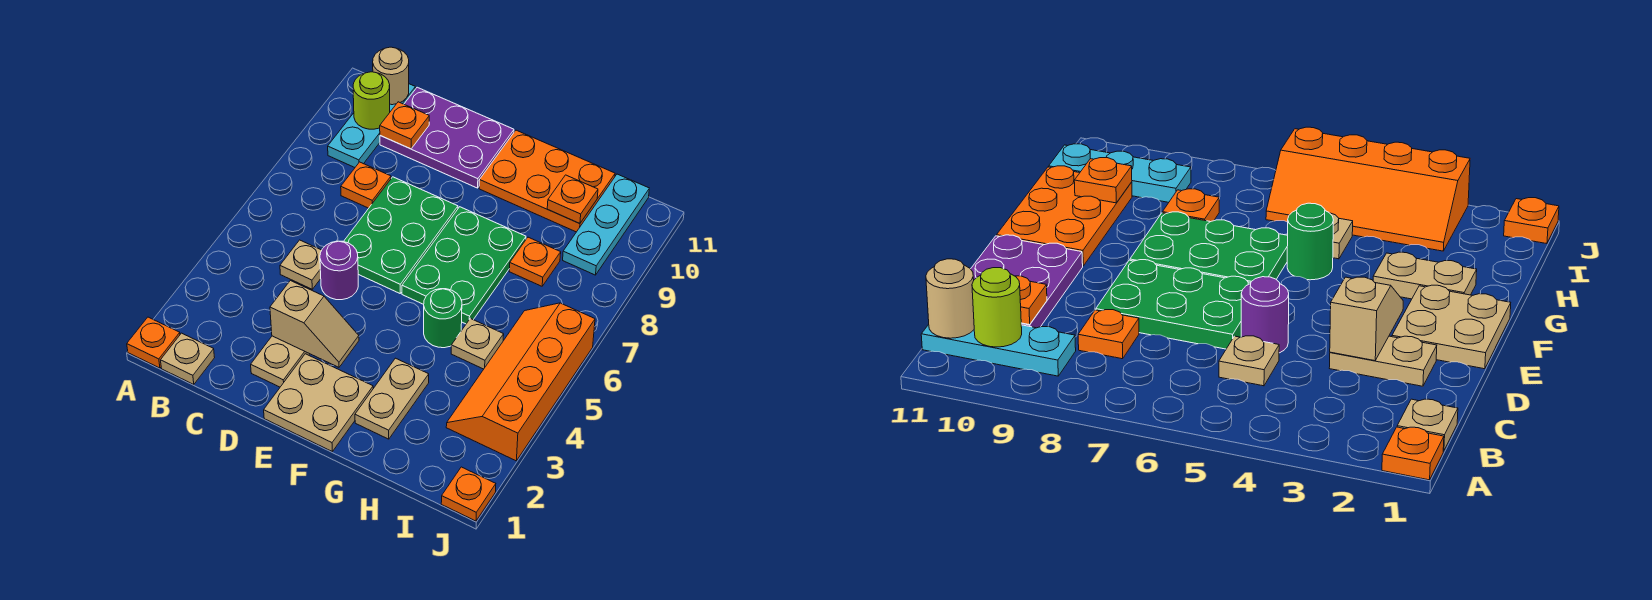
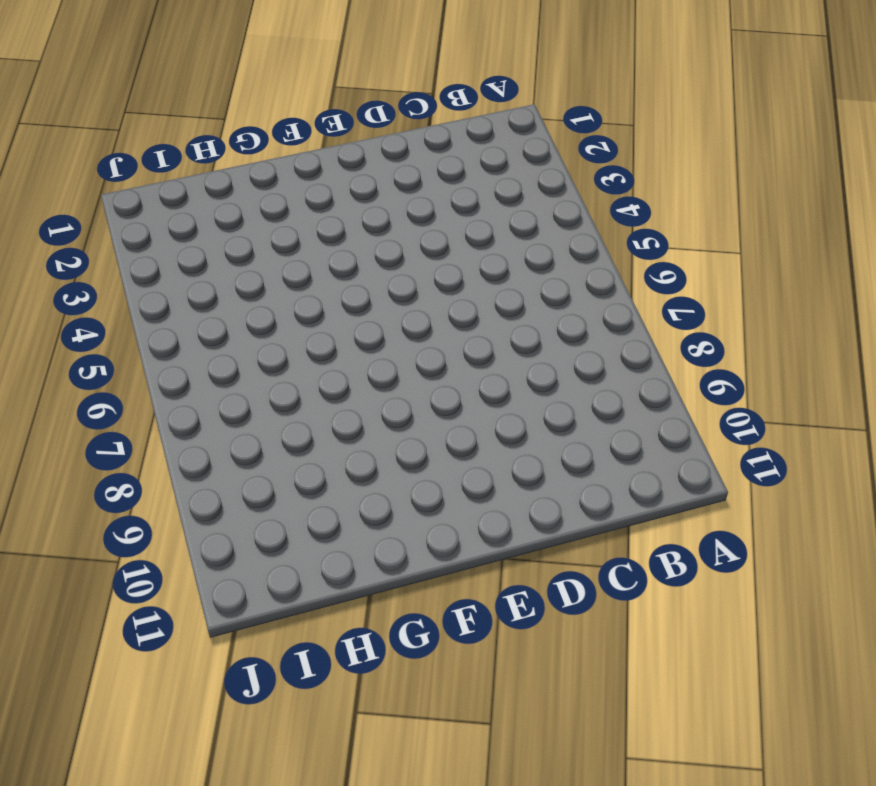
none -> orange 1x1 plate [127,317,180,368]
none -> tan 1x1 plate [161,333,215,384]
none -> cyan 1x3 plate [328,84,415,167]

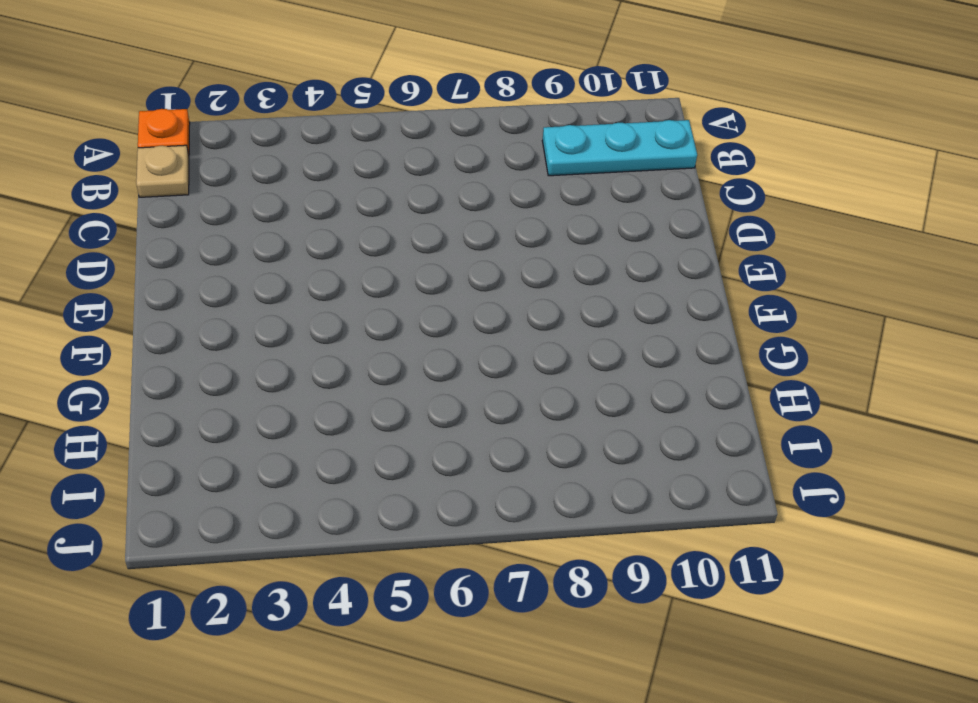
none -> tan 1x1 plate [280,240,322,289]
none -> orange 1x1 plate [341,162,391,208]
none -> purple 2x3 plate [380,87,514,188]

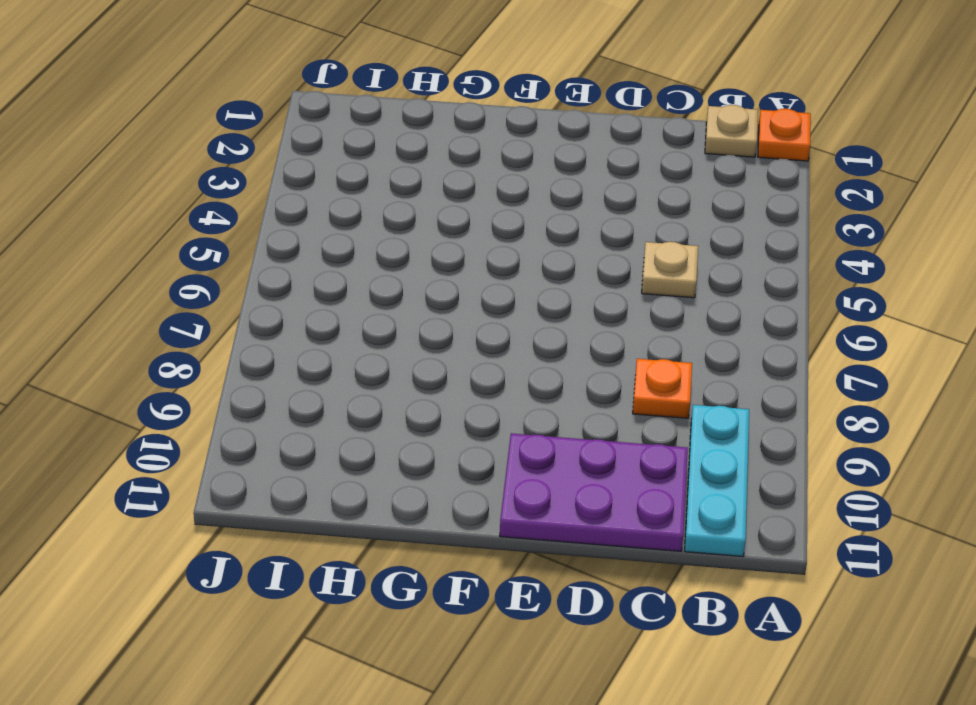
none -> tan 1x2 plate [251,336,310,387]
none -> purple 1x1 round brick [320,241,358,300]
none -> green 2x3 plate [344,177,458,293]

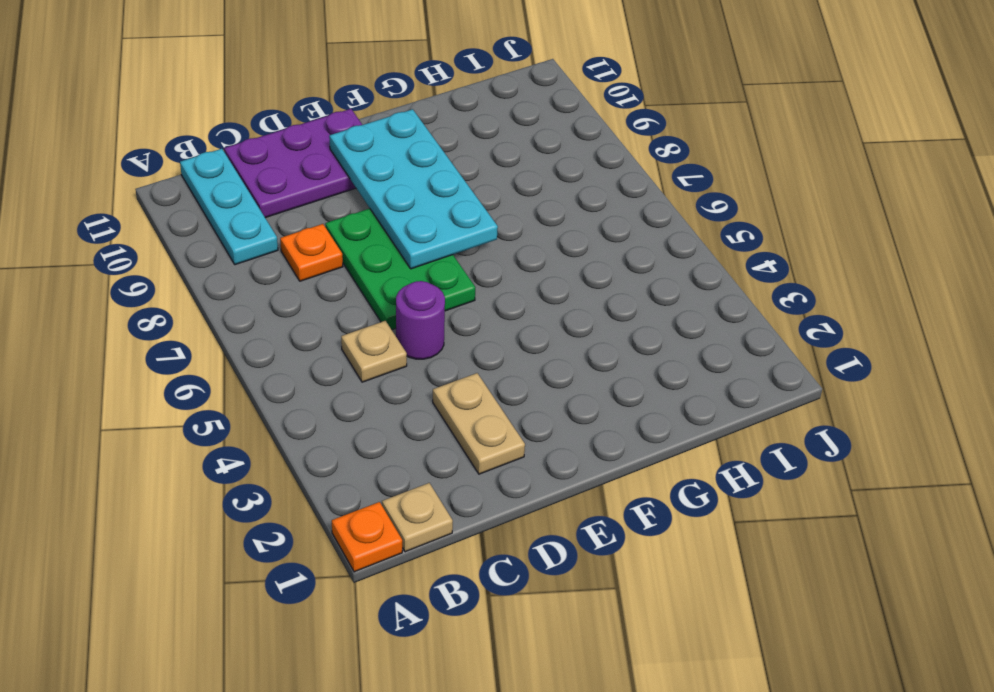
cyan 2x4 plate [329,109,498,269] -> none
none -> tan 2x2 plate [264,354,373,451]
none -> green 2x3 plate [402,207,526,324]
none -> orange 2x3 plate [479,130,615,232]

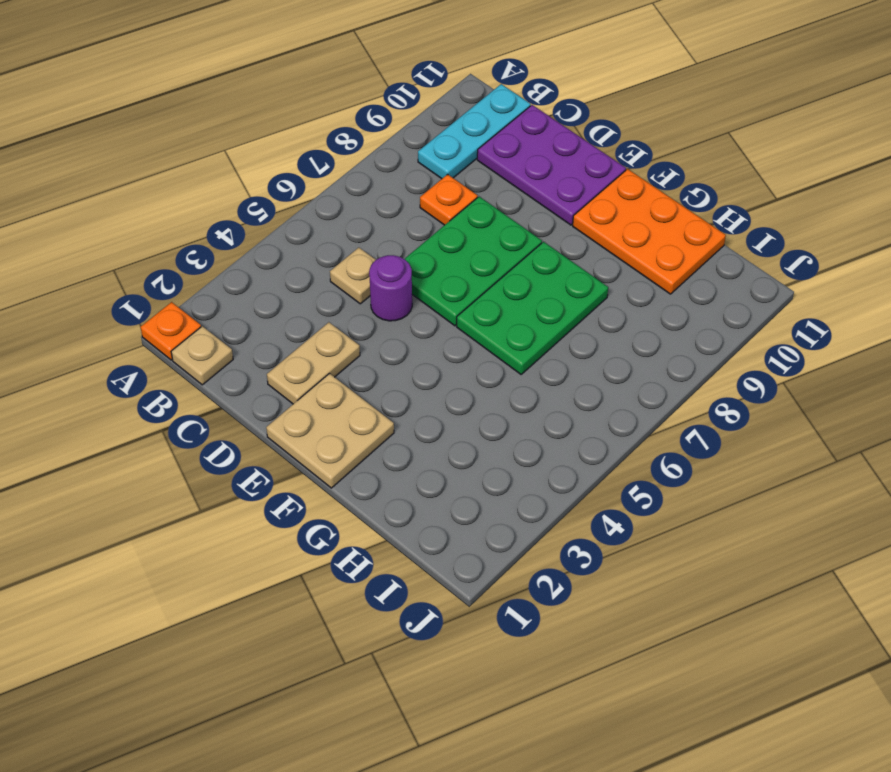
none -> tan 1x2 plate [355,358,429,439]
none -> green 1x1 round brick [424,289,462,348]
none -> tan 1x1 plate [451,318,504,369]

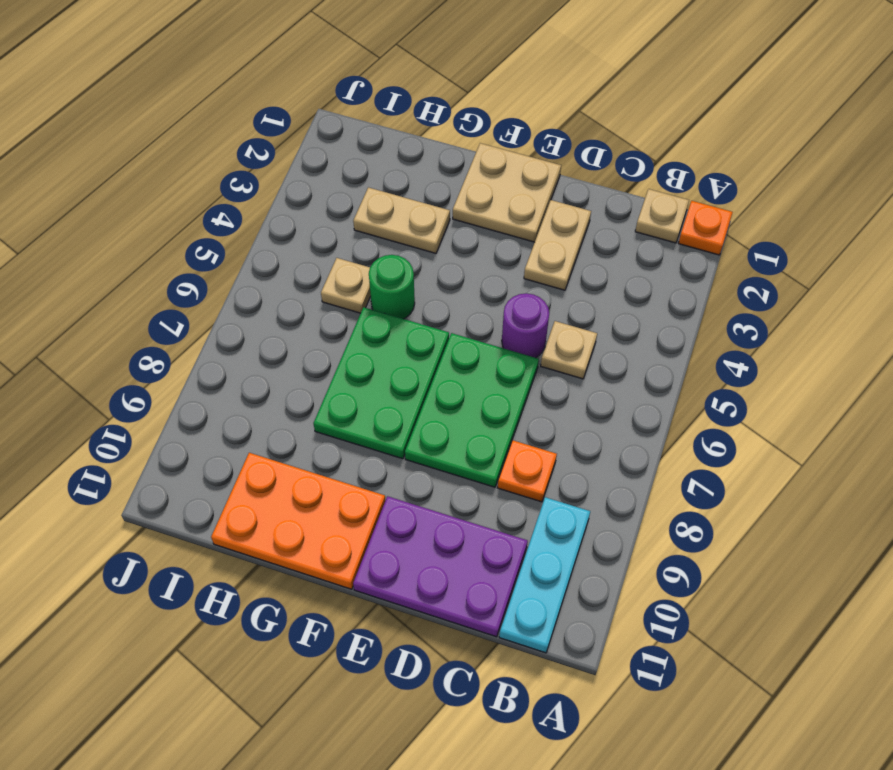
tan 1x2 plate [353,187,450,253] -> tan 1x2 plate turned to [355,358,429,439]
none -> orange 1x1 plate [509,237,561,286]
none -> orange 2x4 slope [446,303,595,461]
none -> cyan 1x3 plate [563,174,649,275]

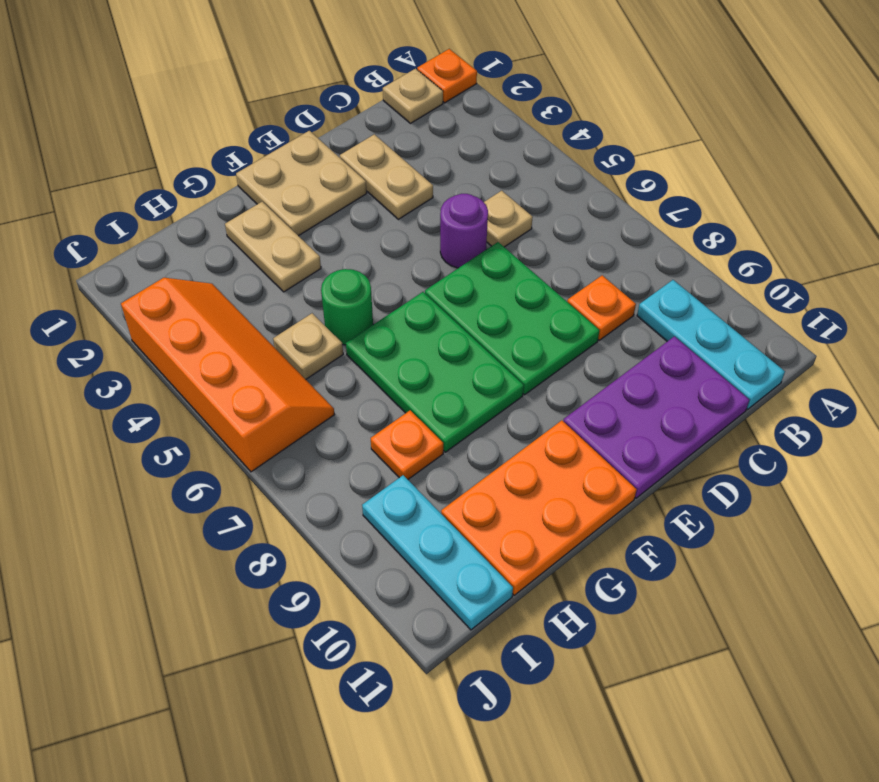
none -> orange 1x1 plate [441,467,496,521]
none -> lime 1x1 round brick [353,72,390,129]
none -> tan 1x1 round brick [373,47,409,105]

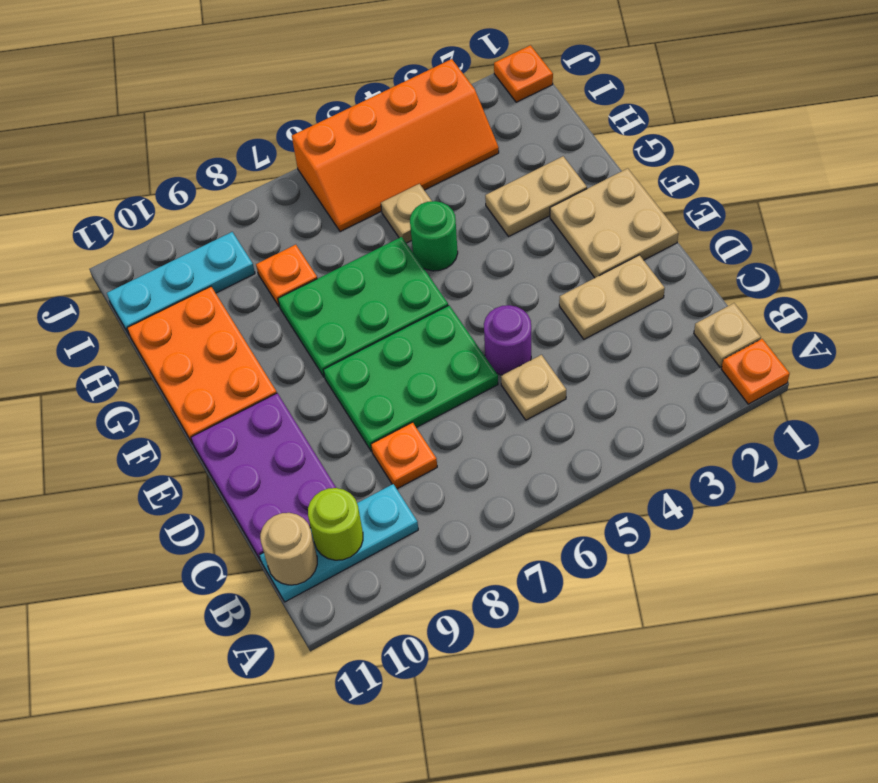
none -> orange 1x1 plate [380,102,429,149]
none -> tan 1x2 slope [270,281,359,367]
none -> orange 1x1 plate [547,175,598,224]

